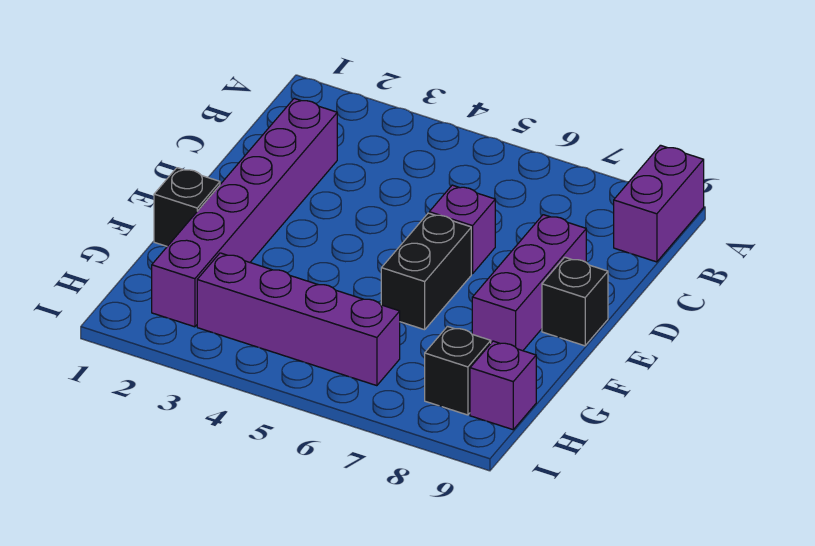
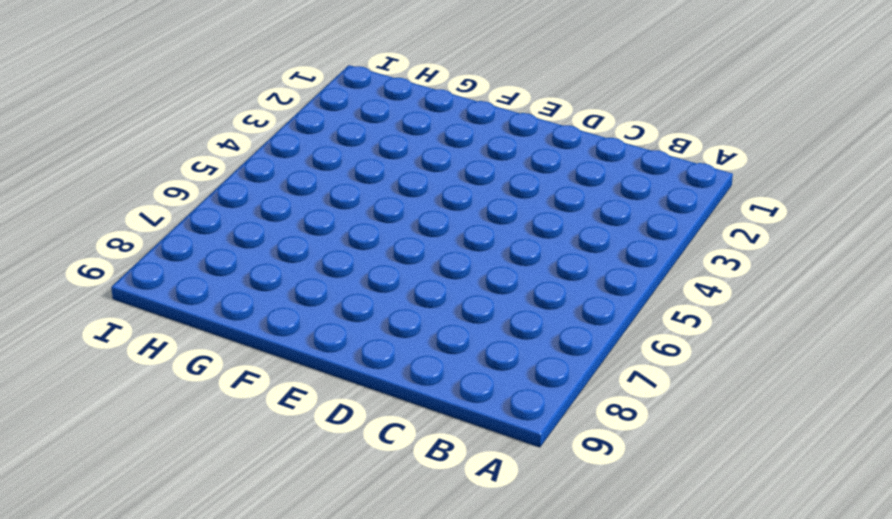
none -> purple 1x2 brick [614,145,704,262]
none -> purple 1x6 brick [152,98,337,327]

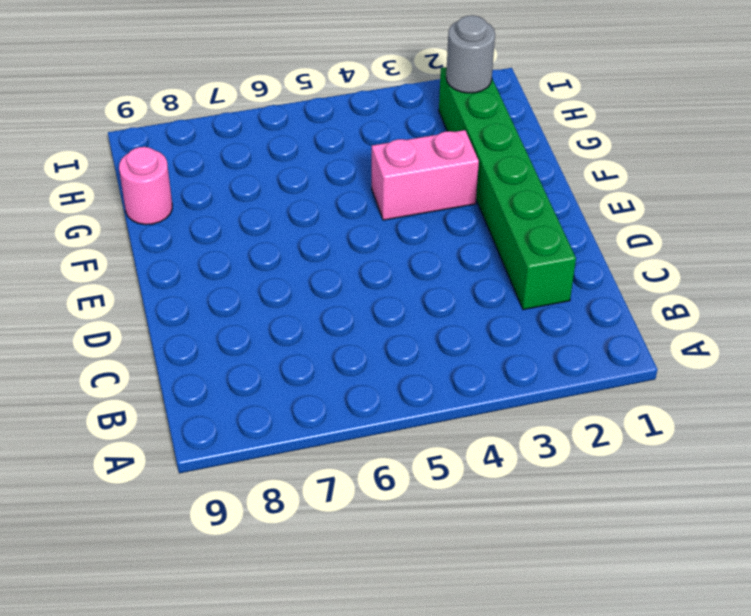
green 1x6 brick [439,67,576,310] -> purple 1x6 brick [152,98,337,327]
pink 1x2 brick [372,130,479,220] -> none
pink 1x1 round brick [119,147,172,225] -> none
grey 1x1 round brick [446,15,495,93] -> none
none -> purple 1x2 brick [614,145,704,262]
none -> purple 1x1 brick [429,185,495,274]

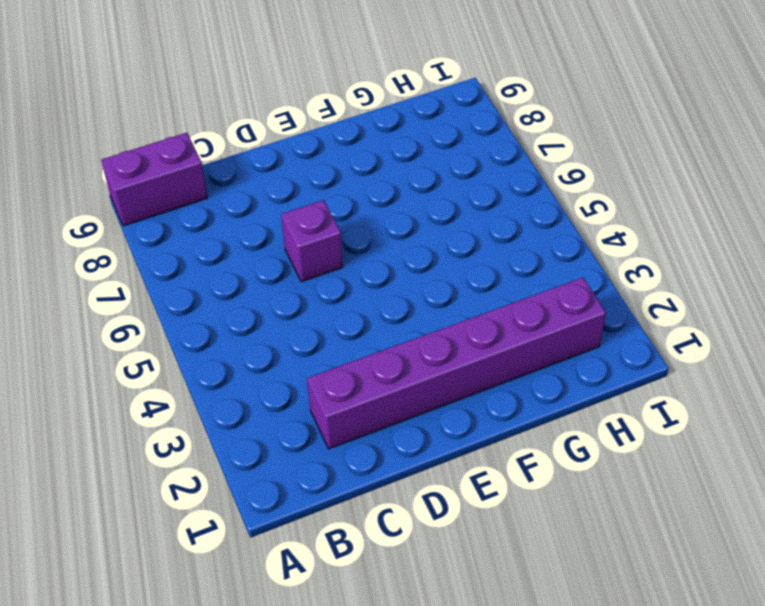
none -> purple 1x3 brick [472,215,586,351]
none -> black 1x2 brick [381,213,471,330]

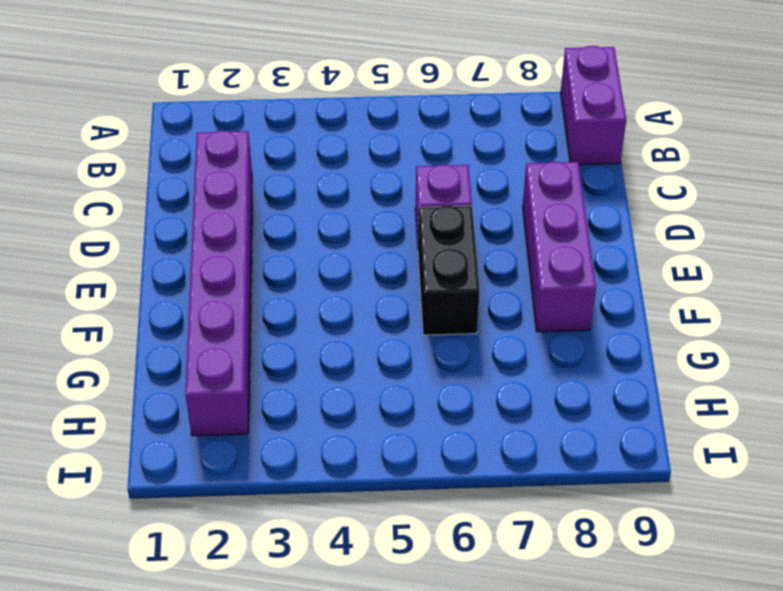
none -> black 1x1 brick [542,257,608,346]
none -> black 1x1 brick [154,168,220,246]

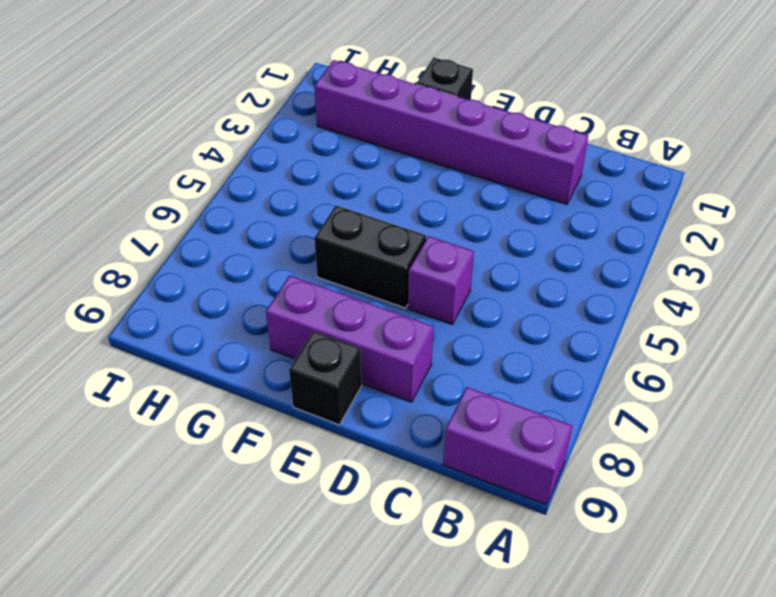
none -> purple 1x4 brick [197,253,400,386]
none -> black 1x1 brick [425,327,491,415]

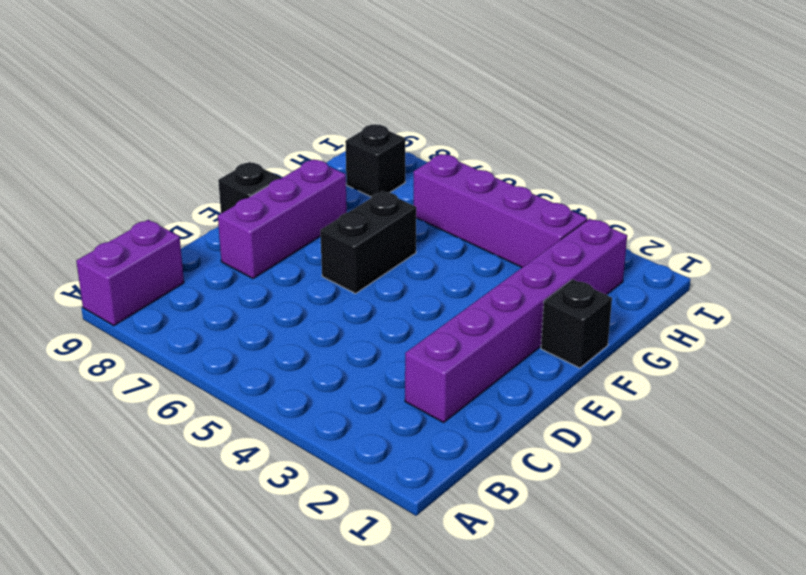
none -> purple 1x1 brick [429,185,495,274]
none -> purple 1x1 brick [470,341,536,430]

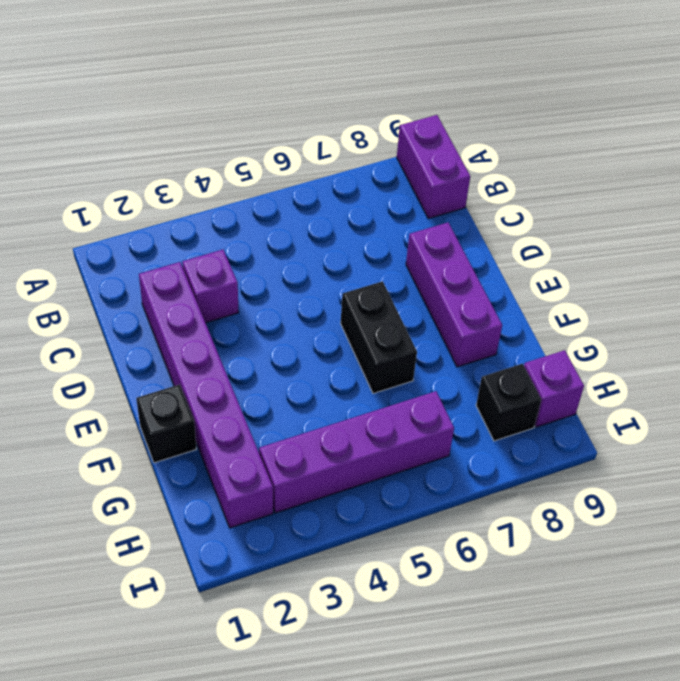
purple 1x1 brick [182,250,239,323] -> purple 1x1 brick moved to [429,185,495,274]
none -> black 1x1 brick [542,257,608,346]

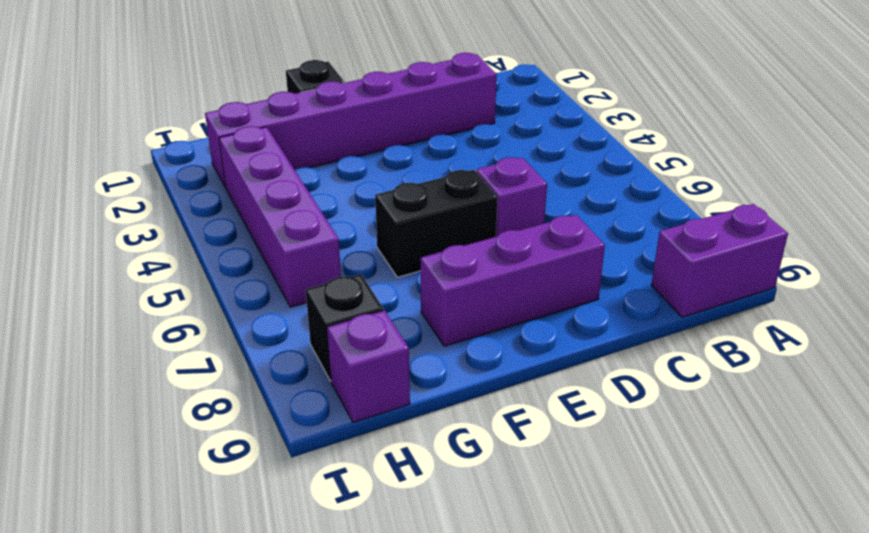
none -> black 1x1 brick [542,257,608,346]

